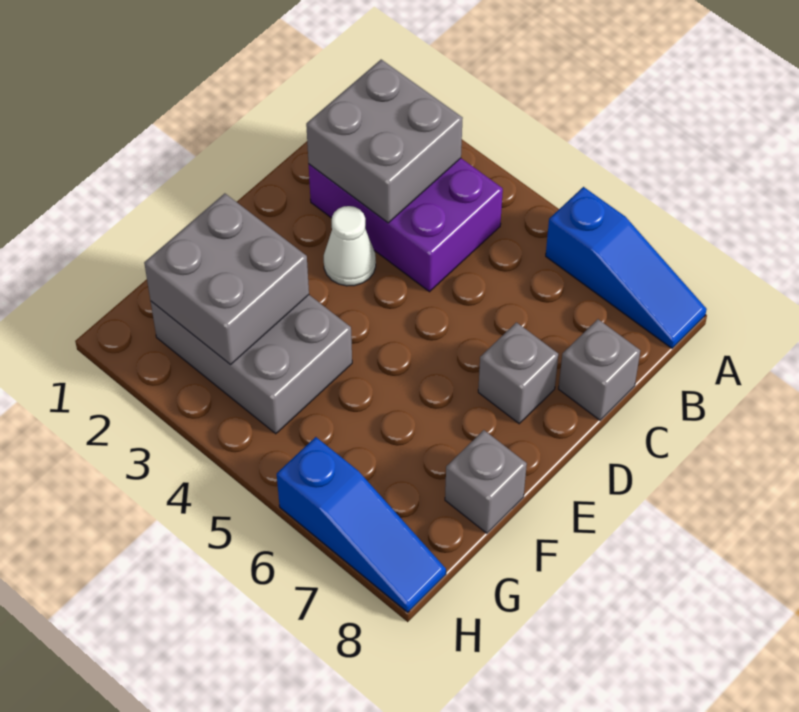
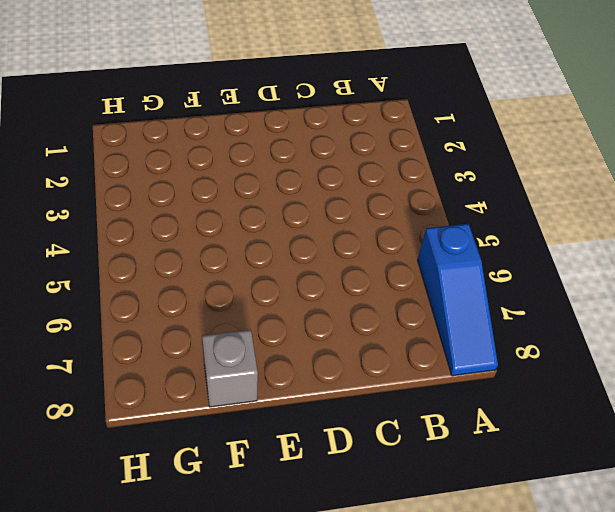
none -> purple 2x3 brick [309,158,503,292]
none -> grey 1x1 brick [559,319,640,420]

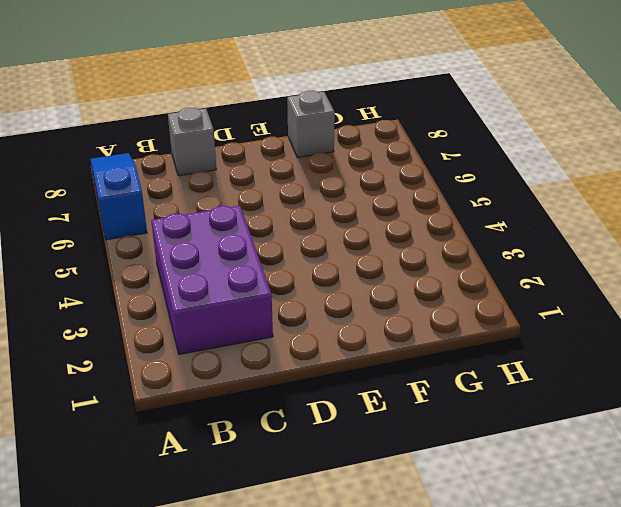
none -> white 1x1 cone [324,206,376,286]
none -> grey 1x1 brick [478,322,558,424]

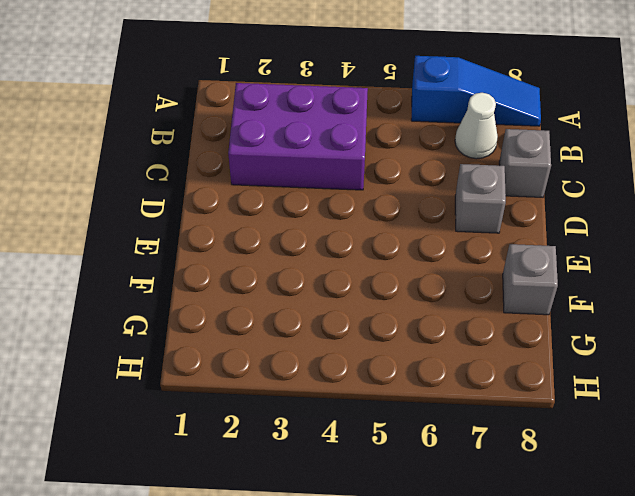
white 1x1 cone [455,93,498,159] -> white 1x1 cone moved to [324,206,376,286]
none -> grey 2x3 brick [151,295,352,434]
none -> blue 1x3 slope [277,437,446,612]

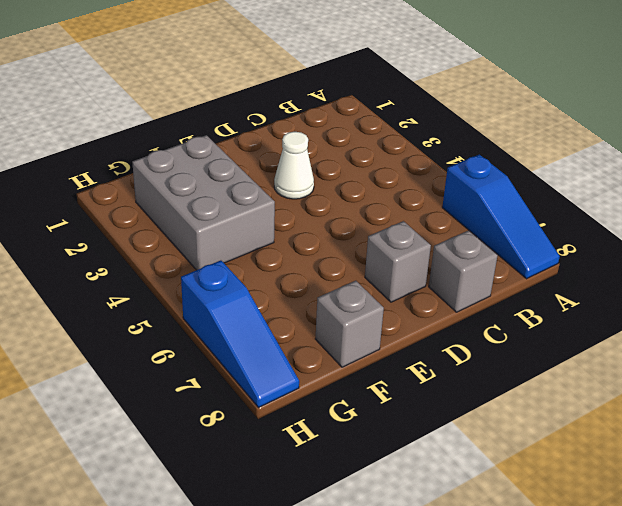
none -> purple 2x3 brick [309,158,503,292]
none -> grey 2x2 brick [306,60,463,223]

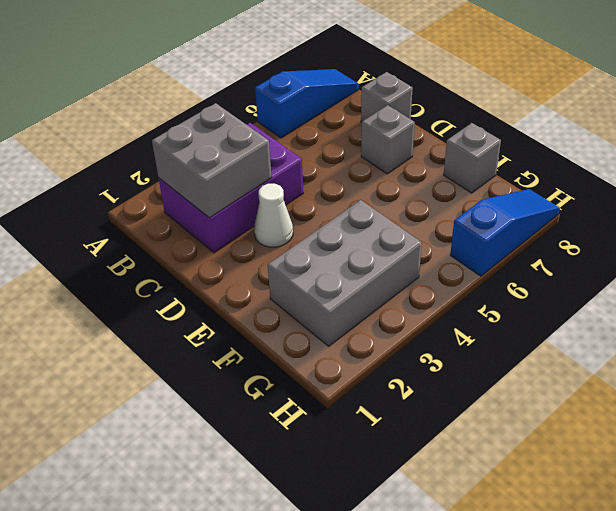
none -> grey 2x2 brick [144,193,309,365]

